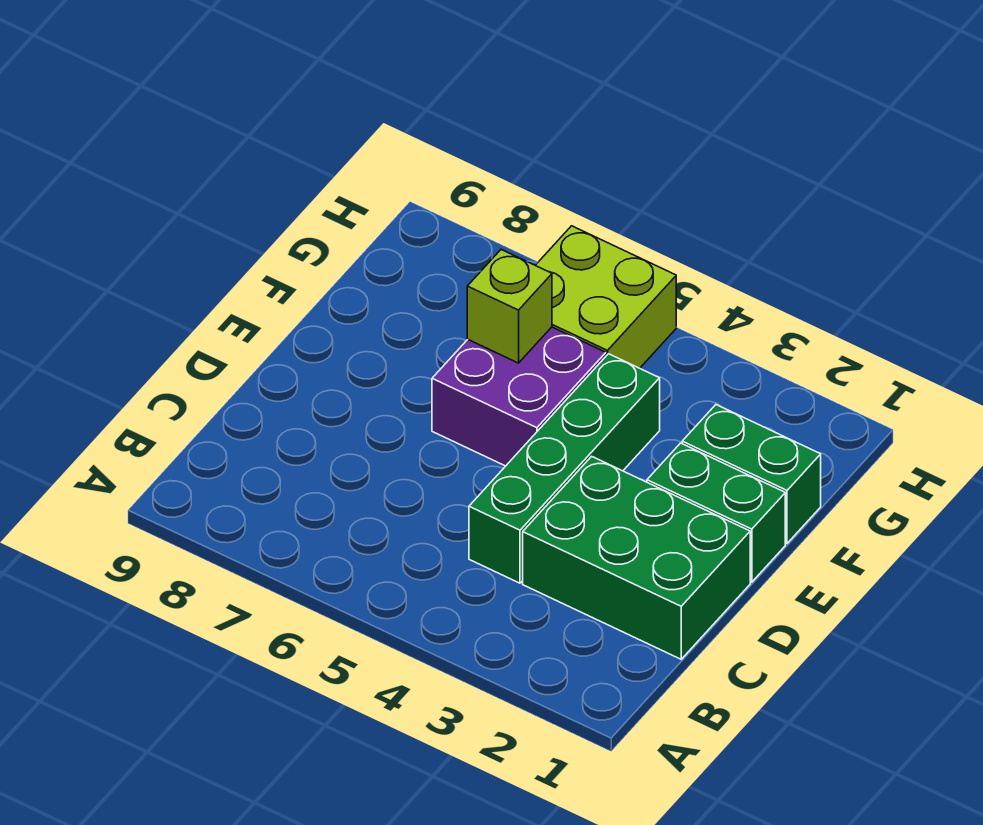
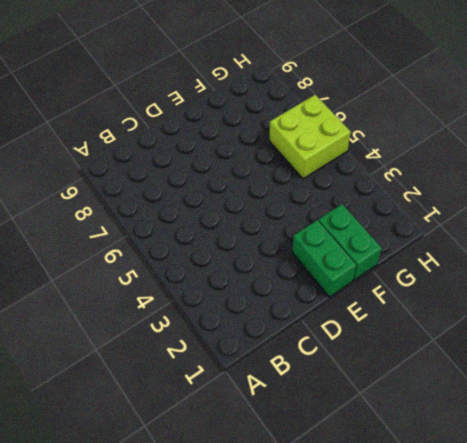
none -> green 2x3 brick [523,456,750,659]
none -> green 1x4 brick [469,354,660,583]

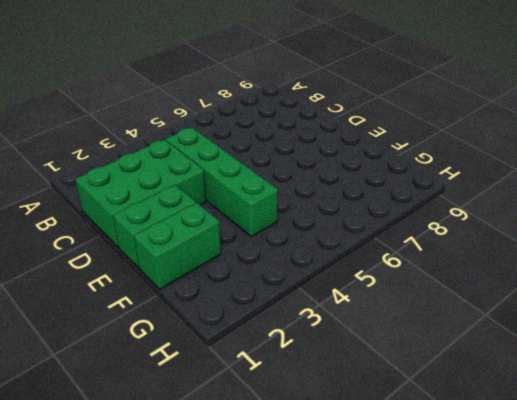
none -> purple 2x2 brick [432,327,606,466]
none -> lime 2x2 brick [535,226,676,368]

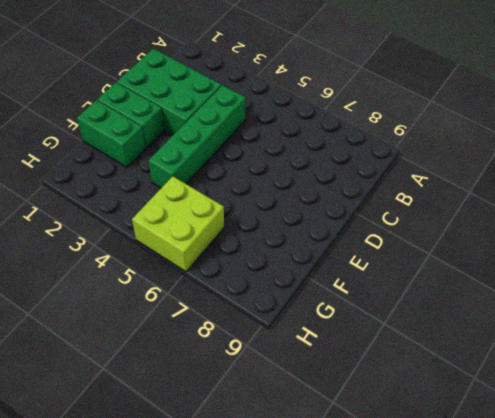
none -> purple 2x2 brick [432,327,606,466]
none -> lime 1x1 brick [467,250,552,363]

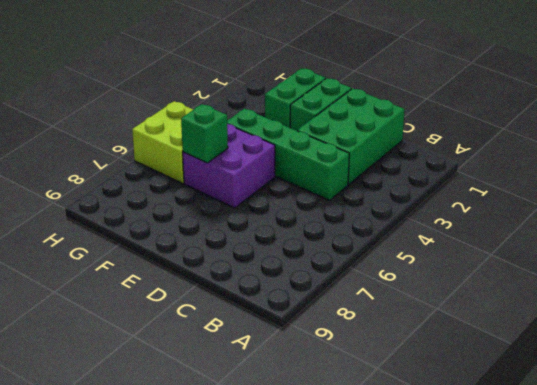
green 1x1 brick [181,104,228,163] -> lime 1x1 brick [467,250,552,363]

